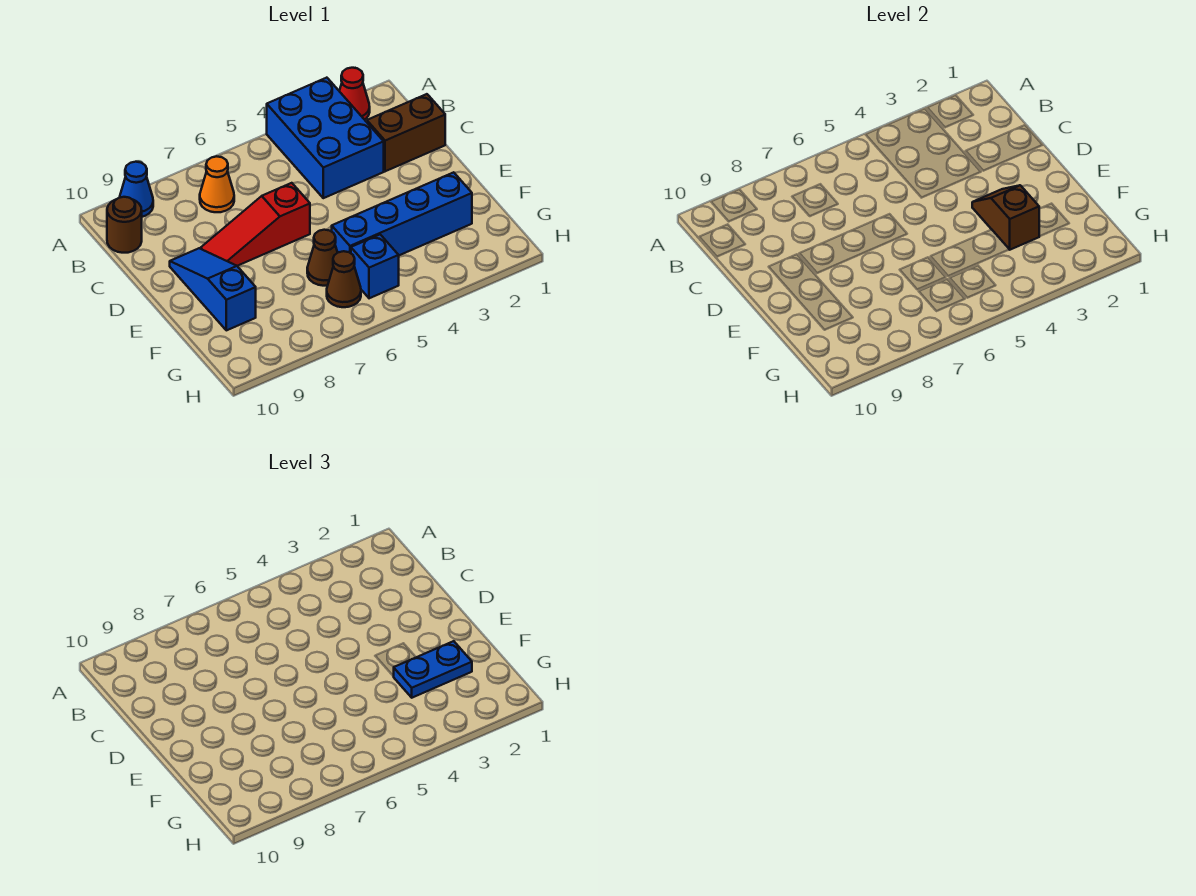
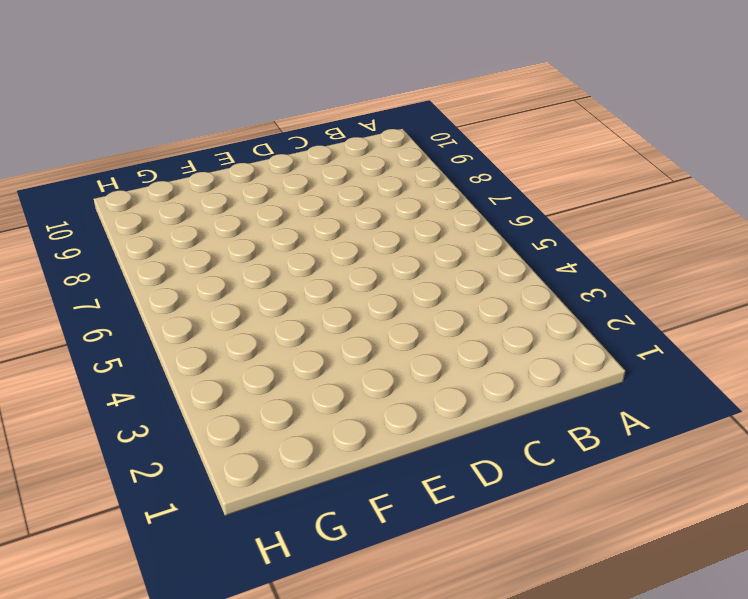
none -> red 1x1 cone [340,68,370,120]
none -> blue 2x3 brick [267,78,384,198]
none -> blue 1x1 cone [119,162,153,217]

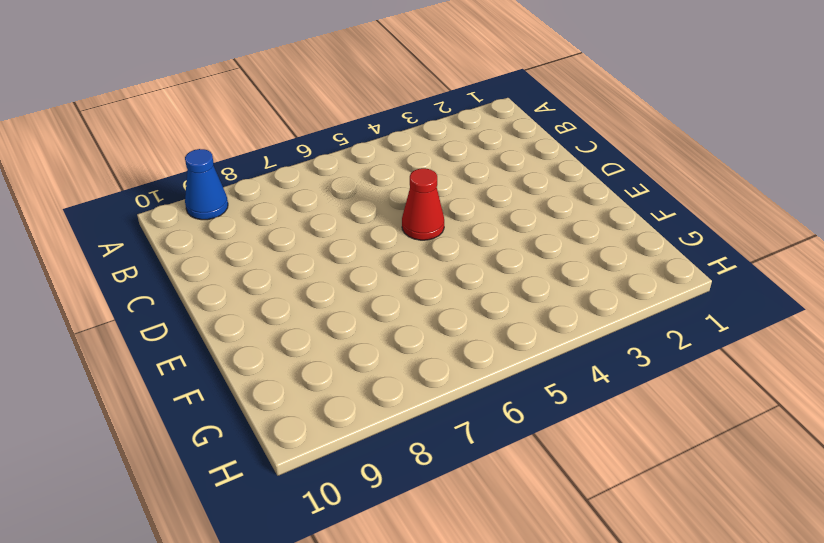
red 1x1 cone [402,168,444,240] -> red 1x1 cone moved to [340,68,370,120]
none -> blue 2x3 brick [267,78,384,198]
none -> orange 1x1 cone [200,156,234,212]
none -> brown 1x1 round brick [107,197,142,253]

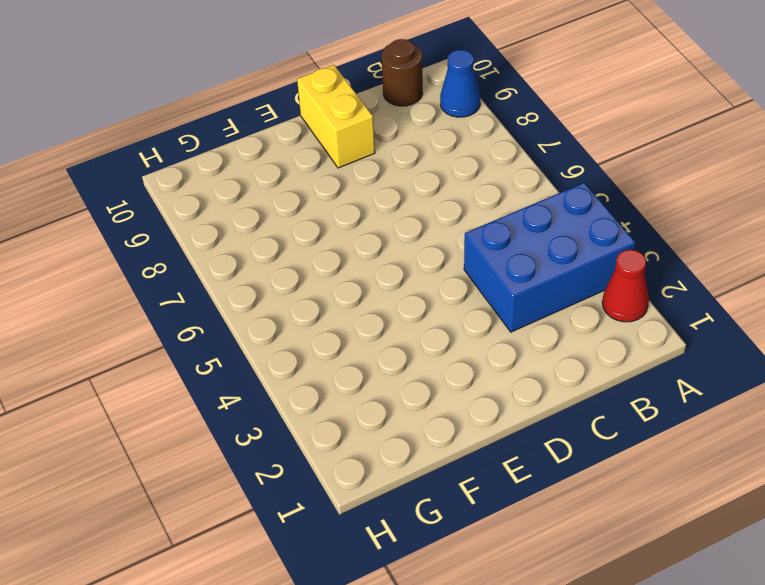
yellow 1x2 brick [297,65,375,168] -> blue 1x3 slope [170,248,256,330]
none -> orange 1x1 cone [200,156,234,212]
none -> brown 1x2 brick [367,94,445,171]
none -> red 1x3 slope [201,183,310,266]

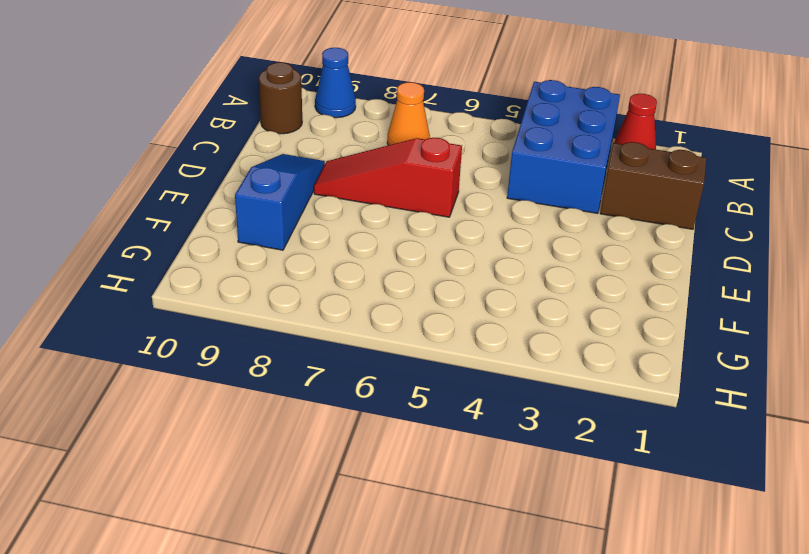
none -> blue 1x4 brick [332,172,472,255]
none -> brown 1x1 cone [307,230,338,286]
none -> blue 1x1 brick [351,235,399,298]

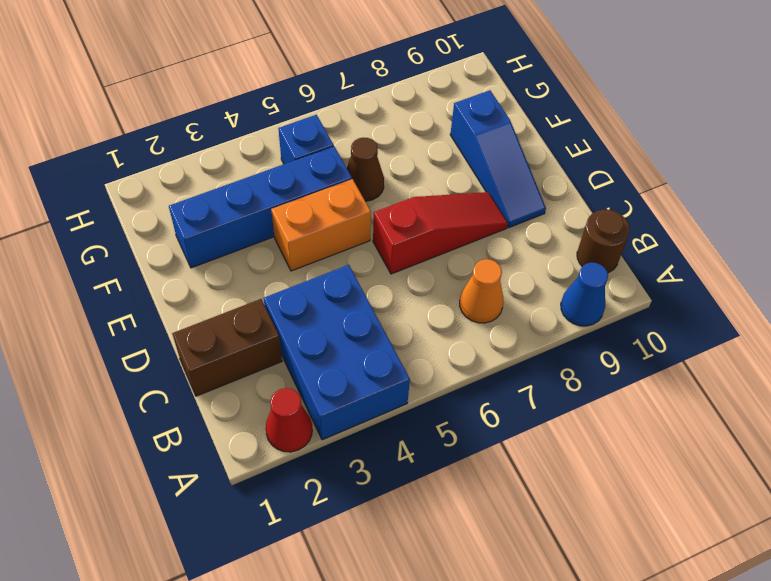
orange 1x2 brick [271,179,371,271] -> none
none -> brown 1x1 cone [327,251,361,307]
none -> brown 1x2 slope [972,185,1039,250]
none -> blue 1x2 plate [393,641,472,698]

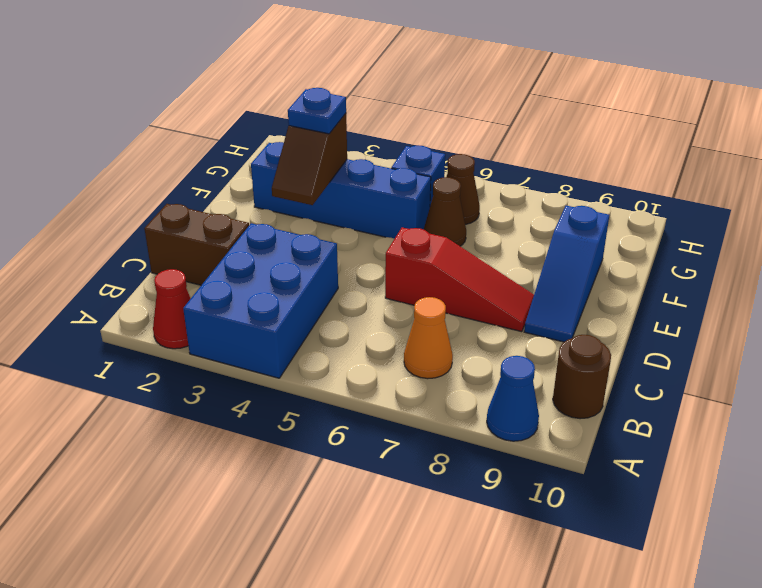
blue 1x1 plate [288,88,346,134] -> blue 1x2 plate [393,641,472,698]

